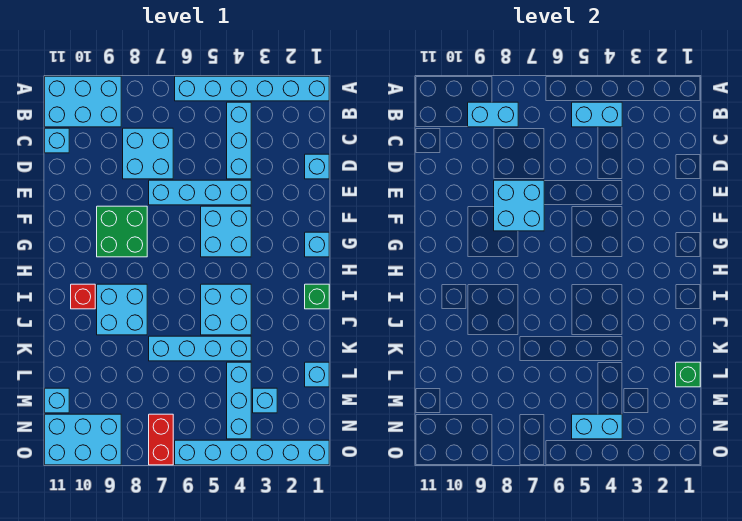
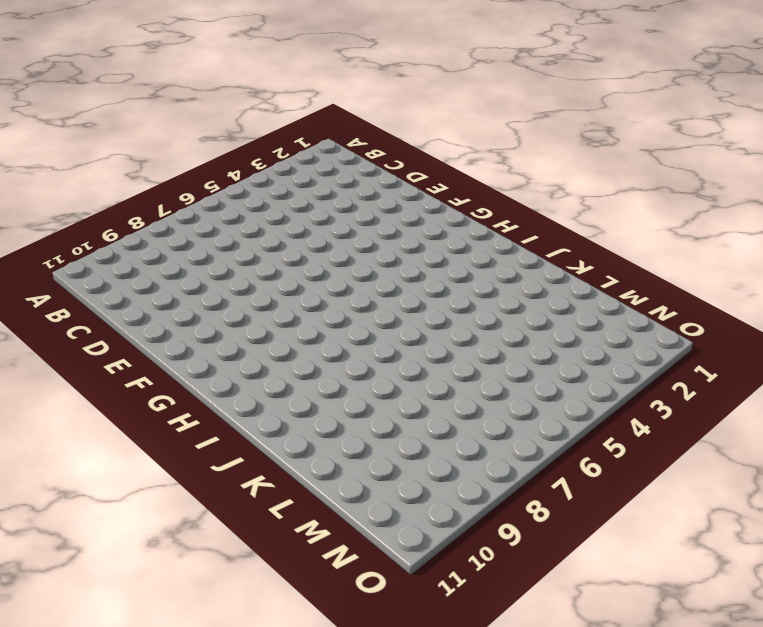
none -> cyan 1x6 brick [175,76,329,101]
none -> cyan 2x3 brick [45,76,121,127]
none -> cyan 1x3 brick [227,102,251,179]

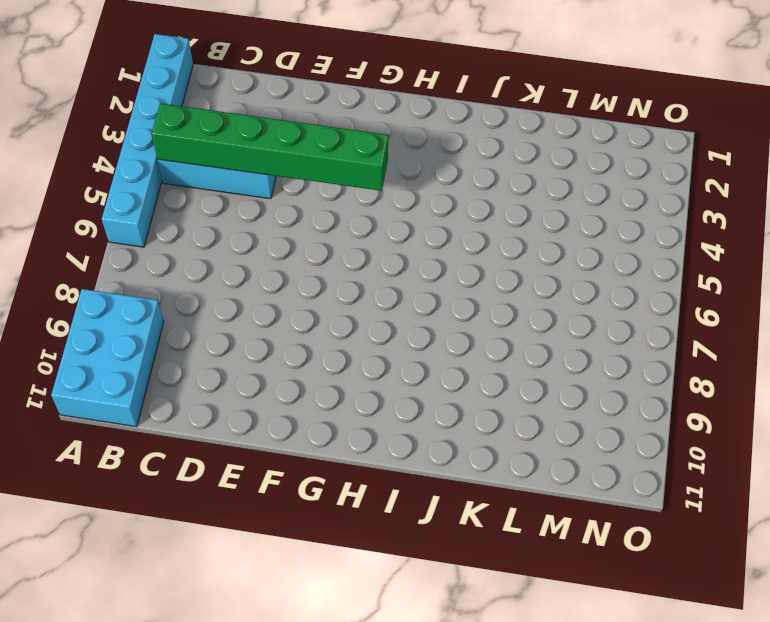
green 1x6 brick [152,103,388,191] -> cyan 1x2 brick [572,102,622,127]
none -> cyan 2x2 brick [123,128,173,179]
none -> cyan 1x1 brick [45,128,69,153]
none -> cyan 1x1 brick [305,154,329,179]

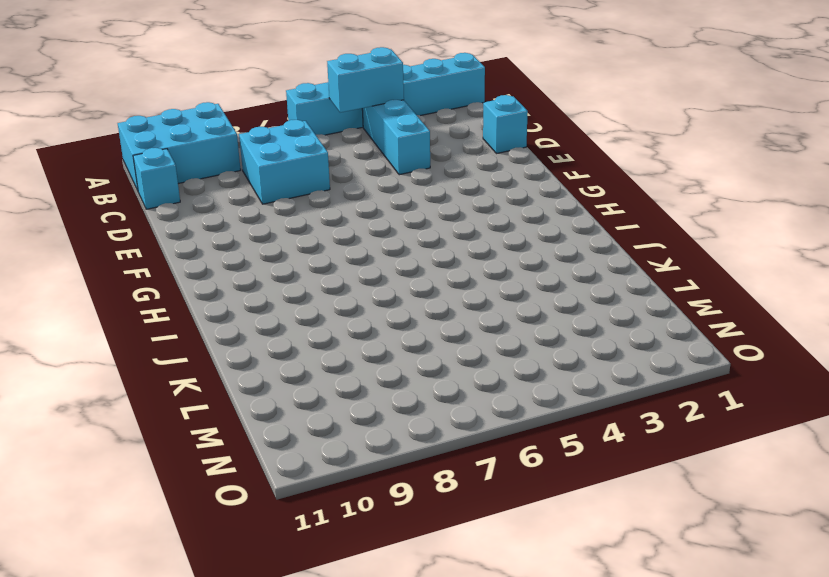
none -> cyan 1x4 brick [149,180,251,205]
none -> cyan 2x2 brick [201,206,251,257]
none -> green 2x2 brick [97,206,147,257]

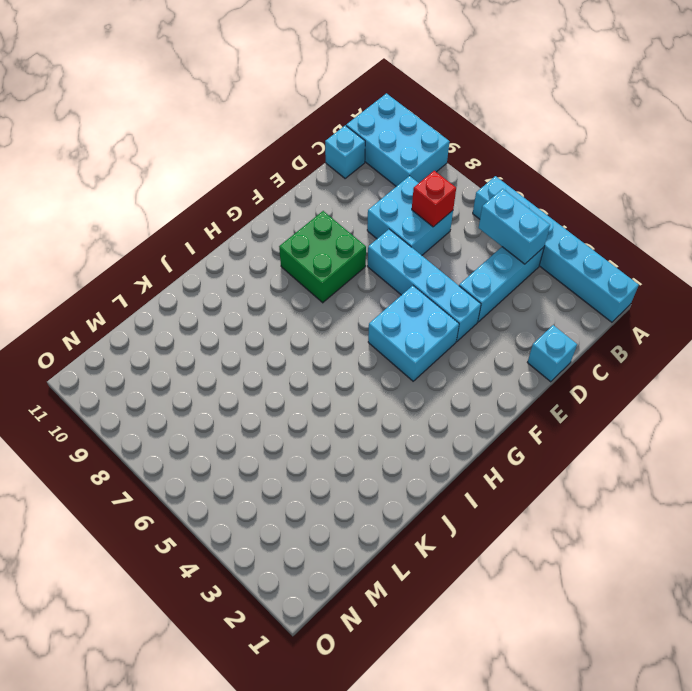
red 1x1 brick [412,171,456,227] -> red 1x1 brick moved to [71,284,95,309]
none -> cyan 1x1 brick [305,232,329,257]
none -> green 1x1 brick [305,284,329,309]
none -> cyan 2x2 brick [201,284,251,335]

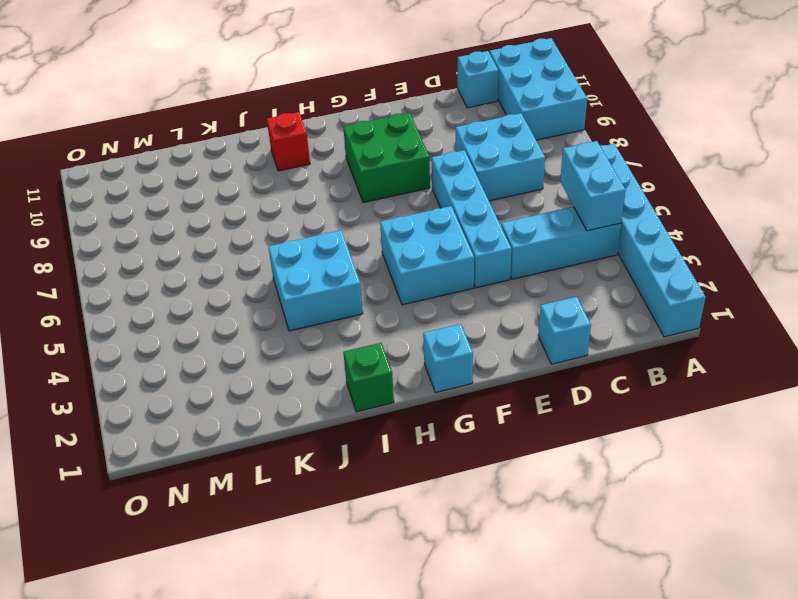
none -> cyan 2x2 brick [97,284,147,335]
none -> cyan 1x4 brick [149,336,251,361]
none -> cyan 1x1 brick [305,362,329,387]

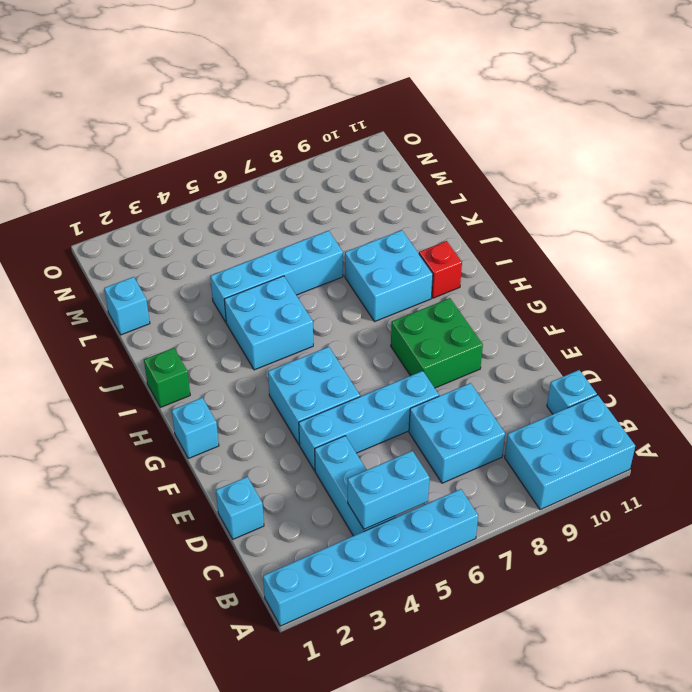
none -> cyan 1x3 brick [227,362,251,439]
none -> cyan 1x1 brick [253,388,277,413]
none -> cyan 1x1 brick [45,388,69,413]

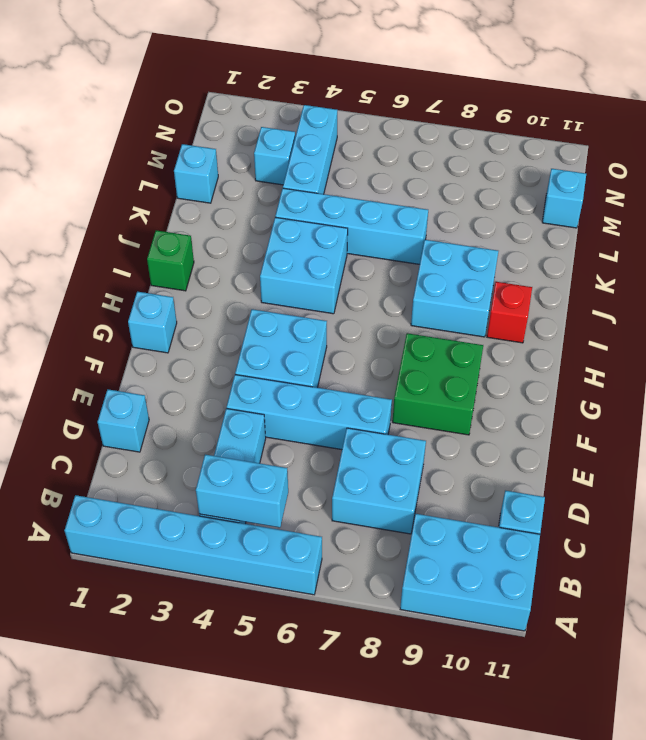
none -> red 1x2 brick [149,414,173,465]
none -> cyan 2x3 brick [45,414,121,465]
none -> cyan 1x6 brick [175,440,329,465]

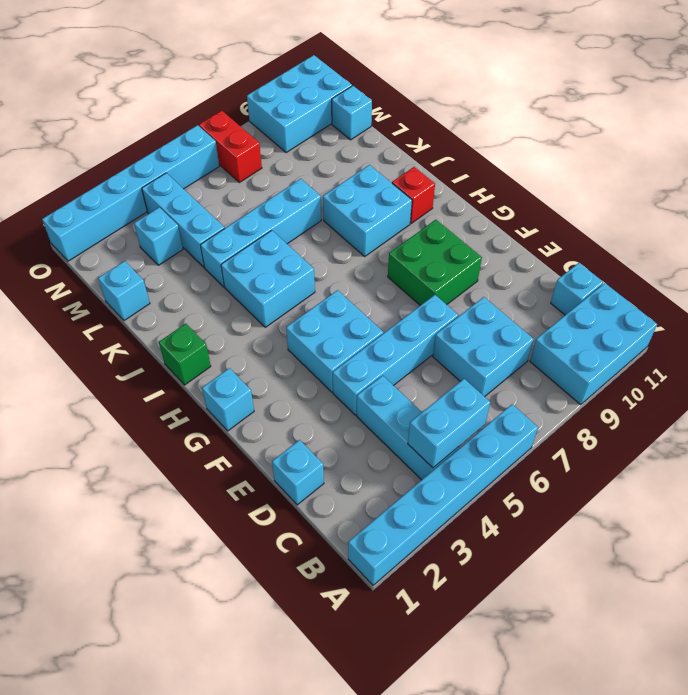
none -> cyan 1x2 brick [468,102,518,127]
none -> cyan 2x2 brick [494,180,544,231]
none -> green 1x1 brick [676,362,700,387]

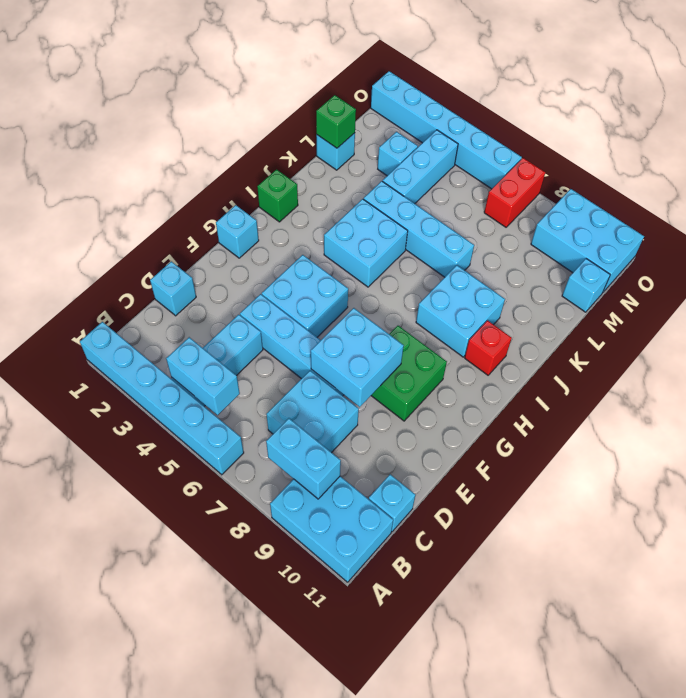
none -> cyan 1x2 brick [572,414,622,439]

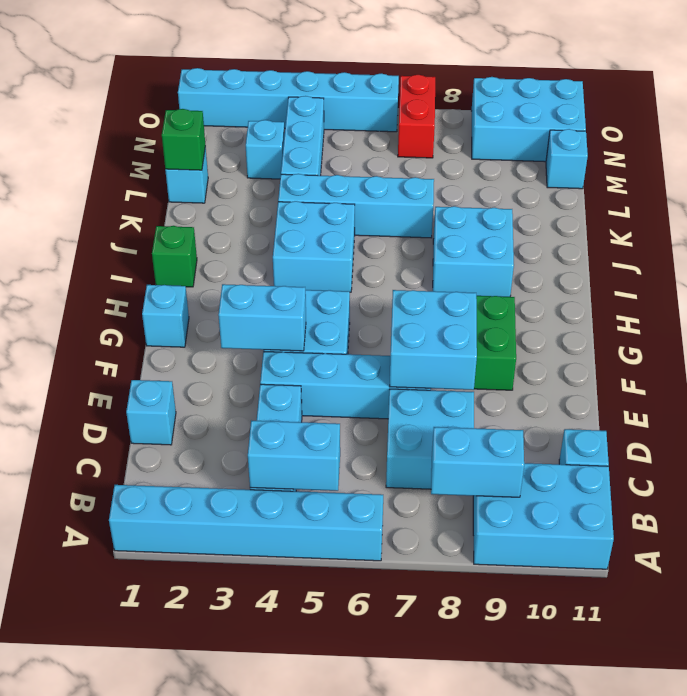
cyan 1x2 brick [218,284,306,351] -> cyan 1x2 brick moved to [572,414,622,439]
none -> red 1x1 brick [71,284,95,309]

